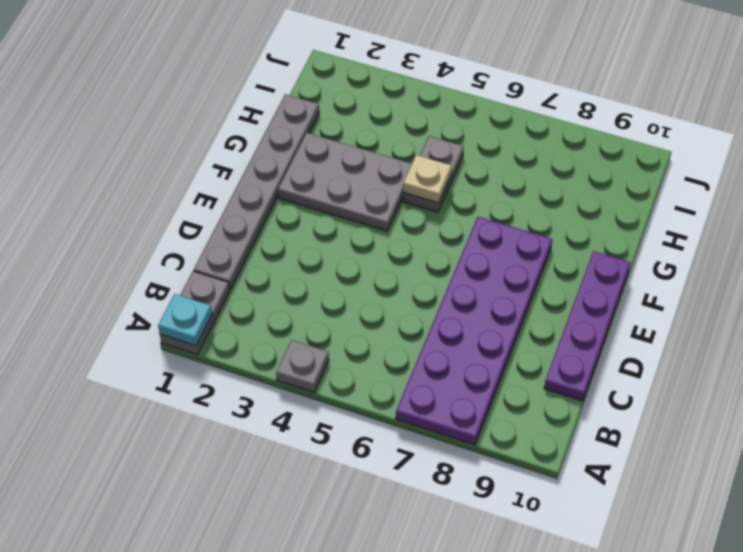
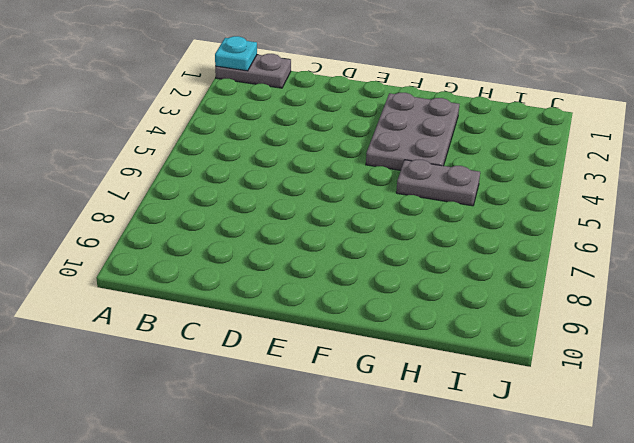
none -> grey 1x1 plate [276,340,329,392]
none -> purple 2x6 plate [396,217,552,445]

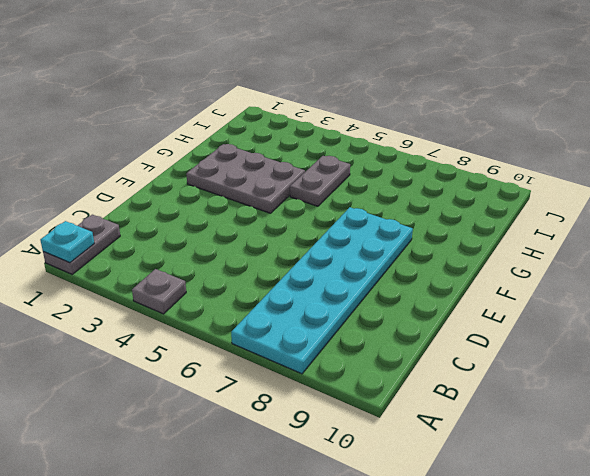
cyan 2x6 plate [231,207,413,374] -> purple 2x6 plate [396,217,552,445]
none -> grey 1x6 plate [194,94,319,289]
none -> purple 1x4 plate [544,251,630,401]

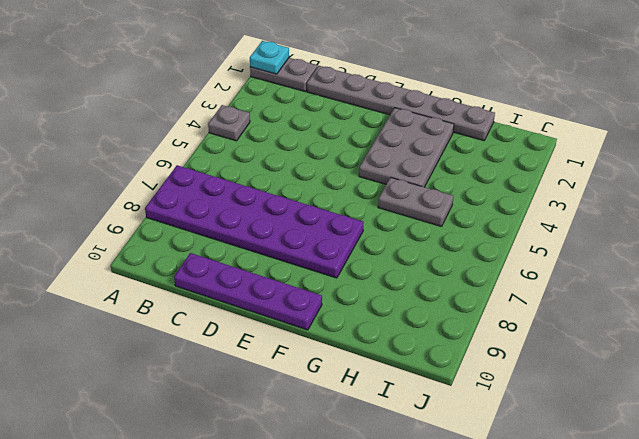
none -> tan 1x1 plate [403,155,452,203]

